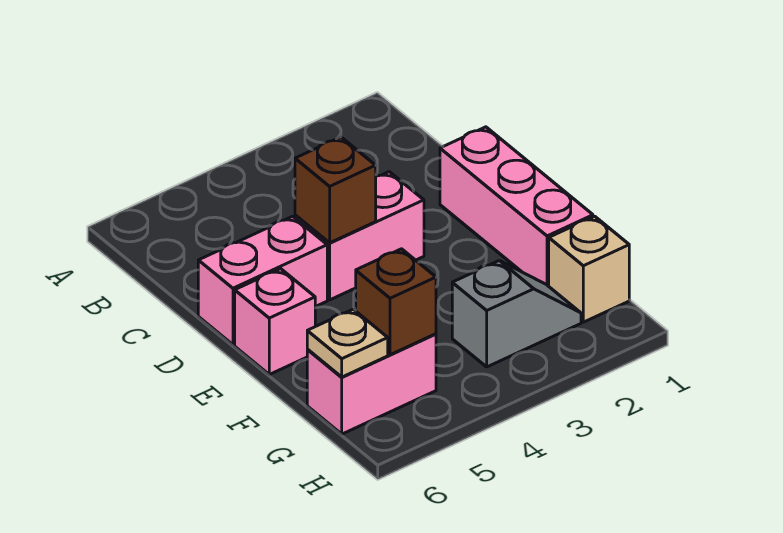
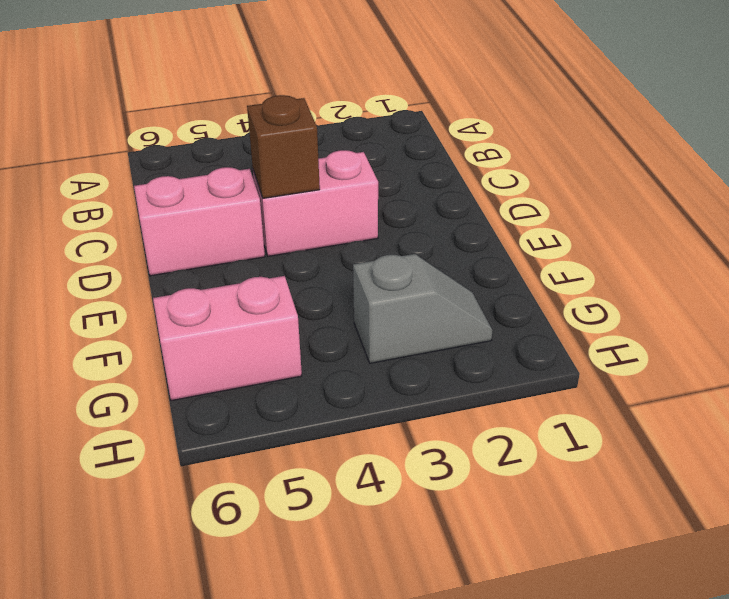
none -> pink 1x3 brick [440,127,593,286]
none -> pink 1x1 brick [235,269,315,374]

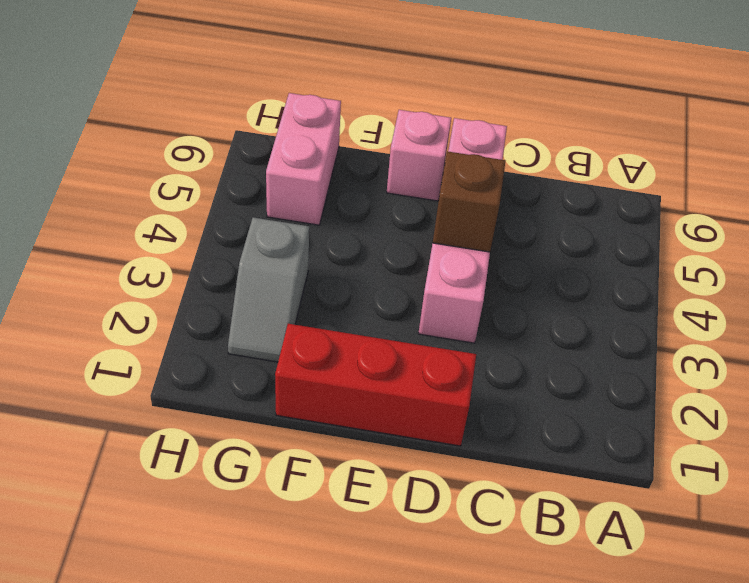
red 1x3 brick [275,324,476,446] -> pink 1x3 brick [440,127,593,286]
none -> tan 1x1 brick [549,216,629,322]
none -> brown 1x1 brick [356,249,436,355]

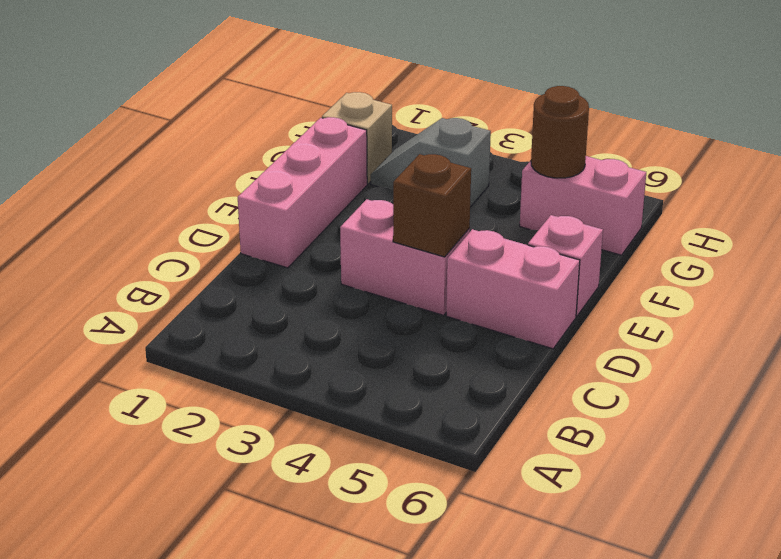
brown 1x1 round brick [531,86,589,178] -> brown 1x1 brick [356,249,436,355]
none -> tan 1x1 plate [307,309,388,377]

